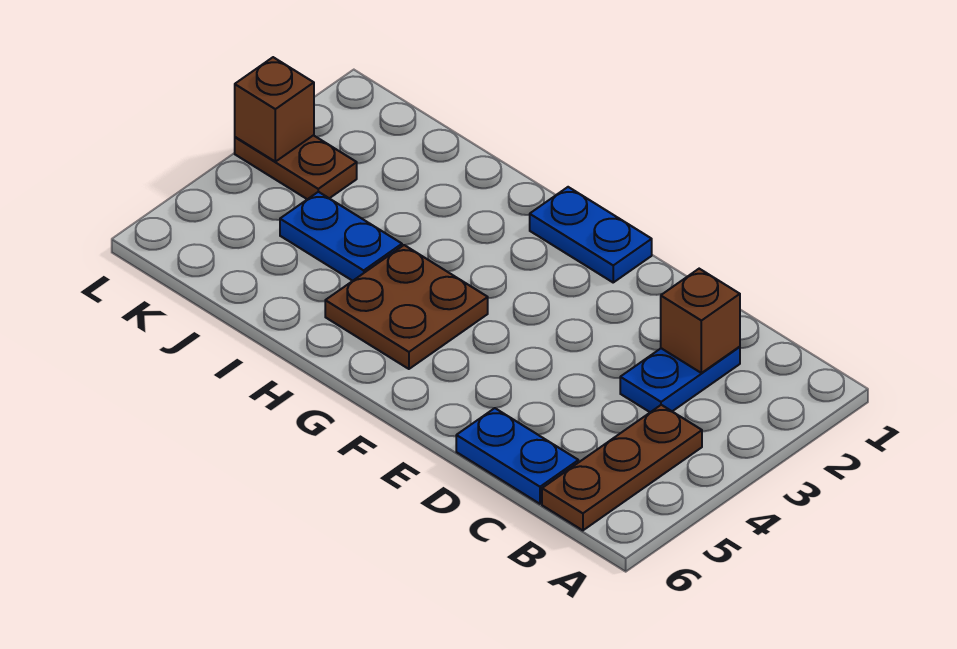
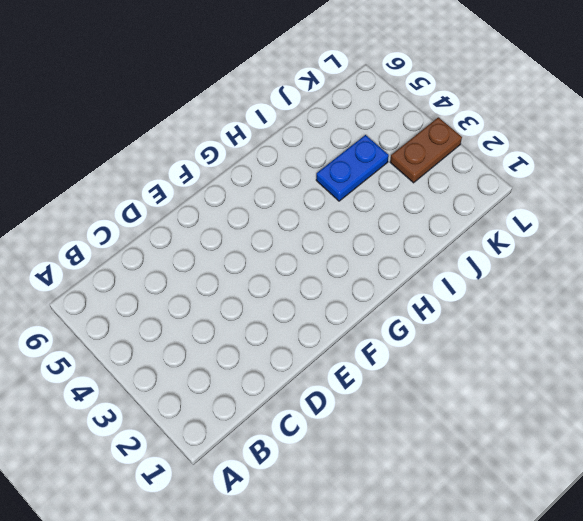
none -> brown 1x3 plate [542,405,702,530]
none -> blue 1x2 plate [620,347,740,412]

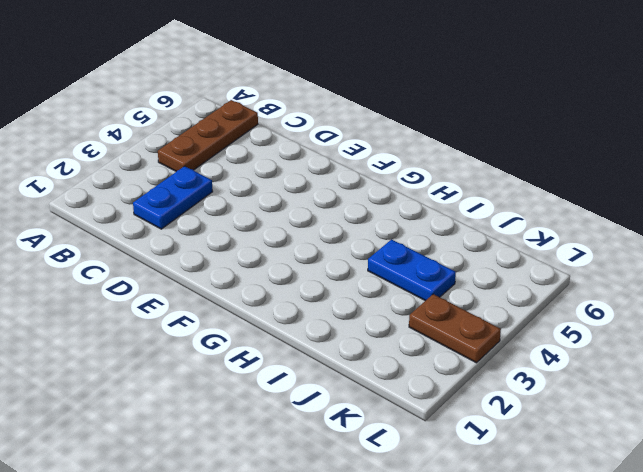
none -> blue 1x2 plate [456,408,578,504]
none -> blue 1x2 plate [530,187,652,282]

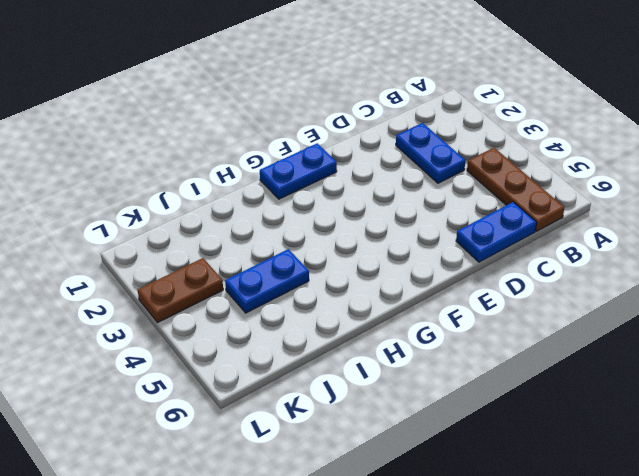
none -> brown 2x2 plate [325,245,488,369]
none -> brown 1x1 brick [661,269,740,373]

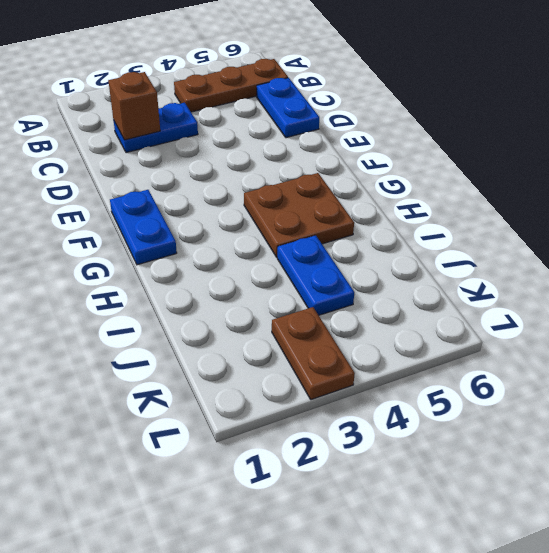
none -> brown 1x1 brick [235,57,314,162]

